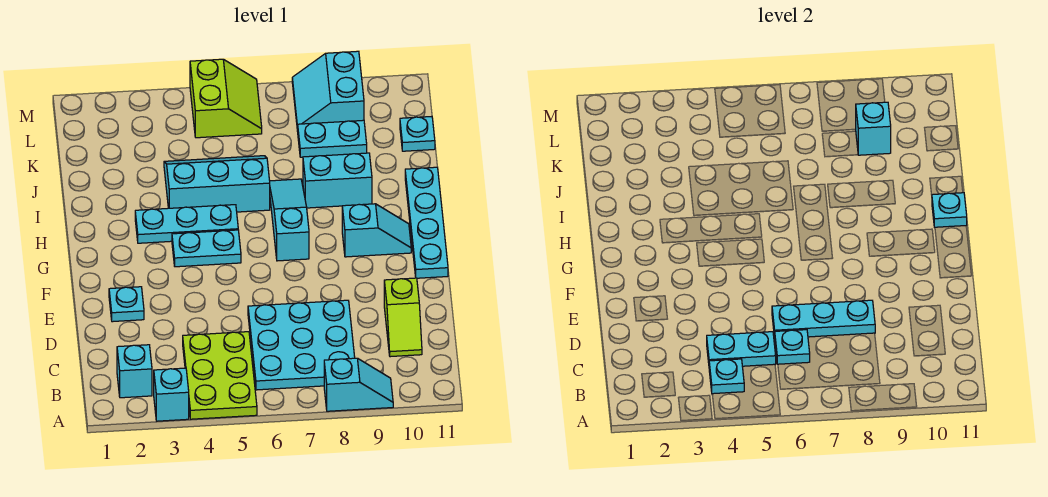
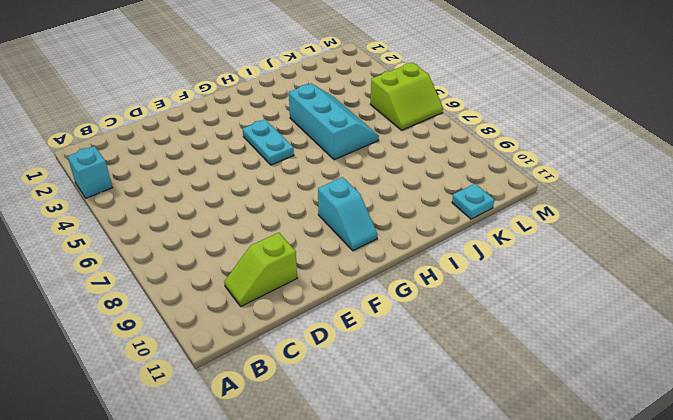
none -> lime 2x3 plate [183,332,257,419]
none -> cyan 1x2 slope [324,358,393,411]
none -> cyan 1x1 brick [117,345,152,398]

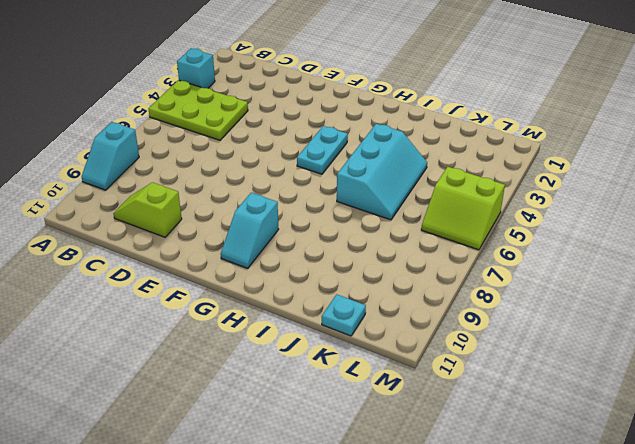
none -> cyan 1x1 brick [117,345,152,398]
none -> cyan 3x3 plate [248,300,355,390]
none -> cyan 1x1 plate [109,287,144,322]

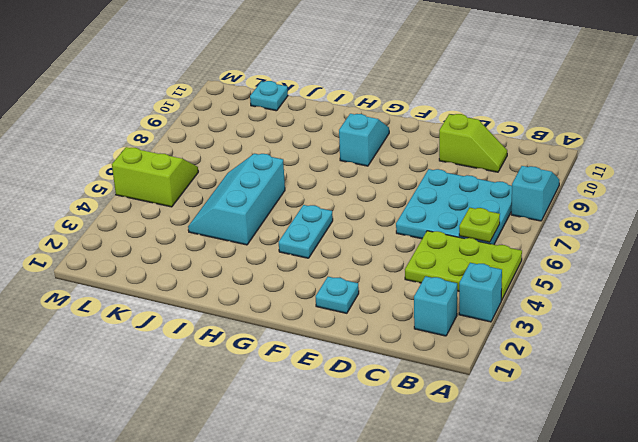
lime 1x1 plate [459,208,500,242] -> none
none -> cyan 1x4 plate [405,167,448,278]
none -> cyan 1x3 slope [270,179,309,261]
none -> cyan 1x3 plate [135,205,238,243]

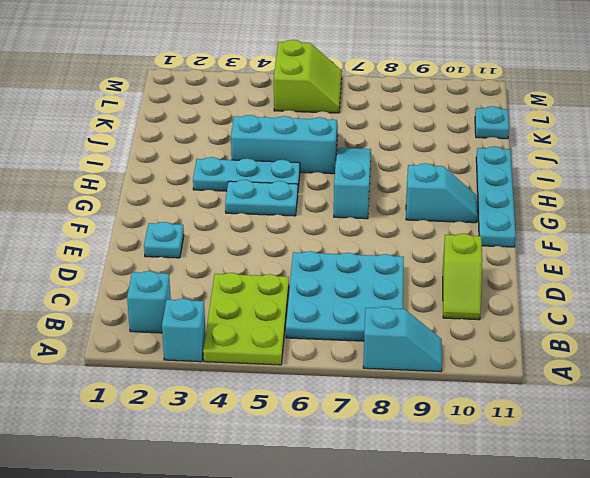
none -> cyan 1x2 brick [303,153,372,208]
none -> cyan 1x2 plate [298,120,367,157]
none -> cyan 2x2 slope [292,51,364,131]

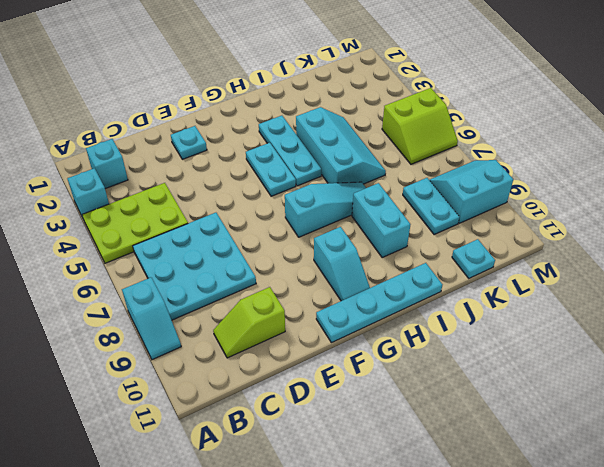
none -> cyan 1x1 plate [709,359,744,394]
none -> cyan 1x2 plate [707,332,776,366]
none -> cyan 1x1 plate [775,330,810,364]

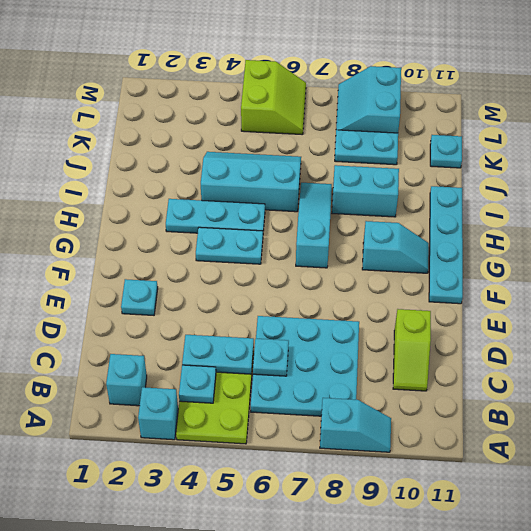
none -> cyan 1x3 plate [772,300,875,338]
none -> cyan 1x1 plate [932,193,967,227]
none -> cyan 1x1 brick [855,102,891,155]

